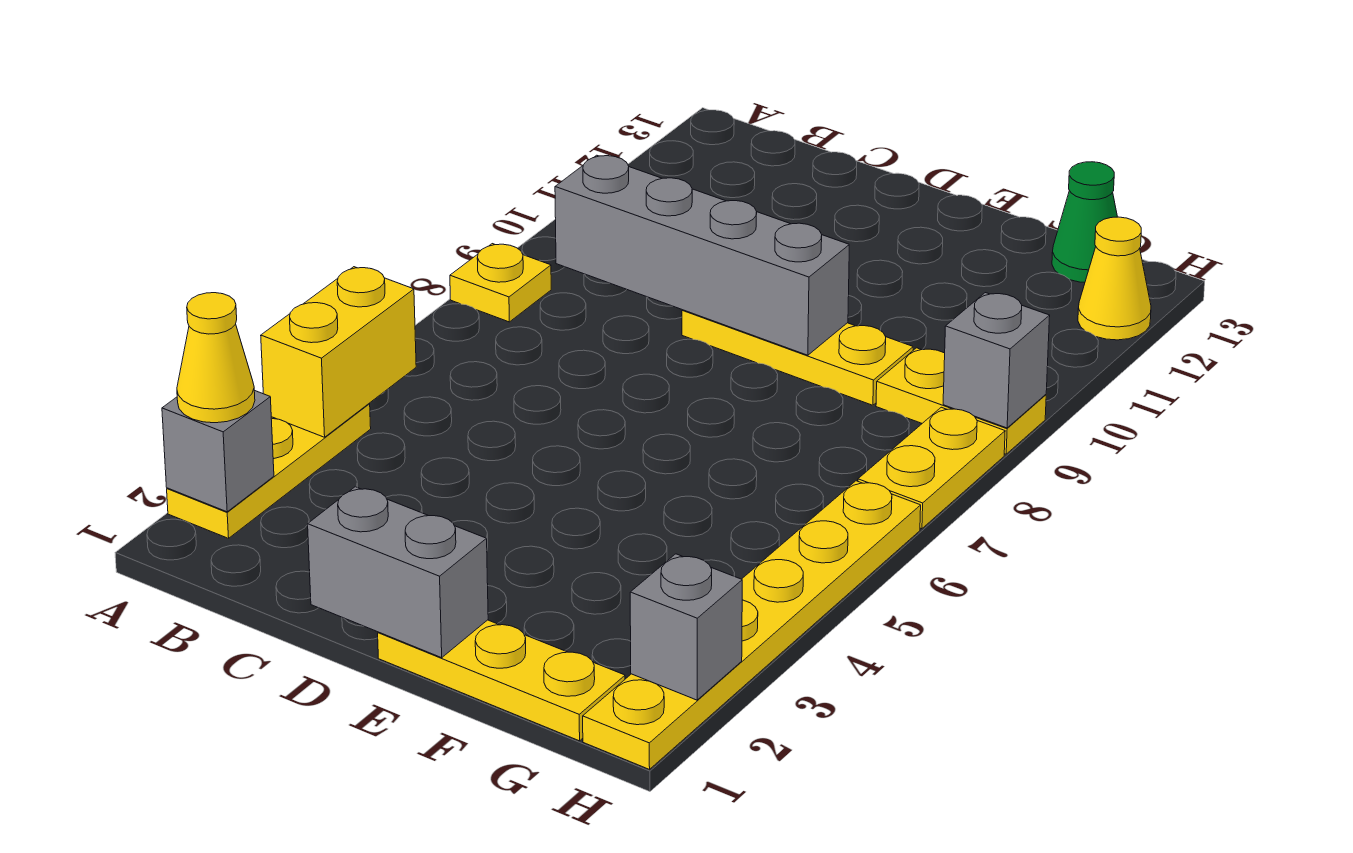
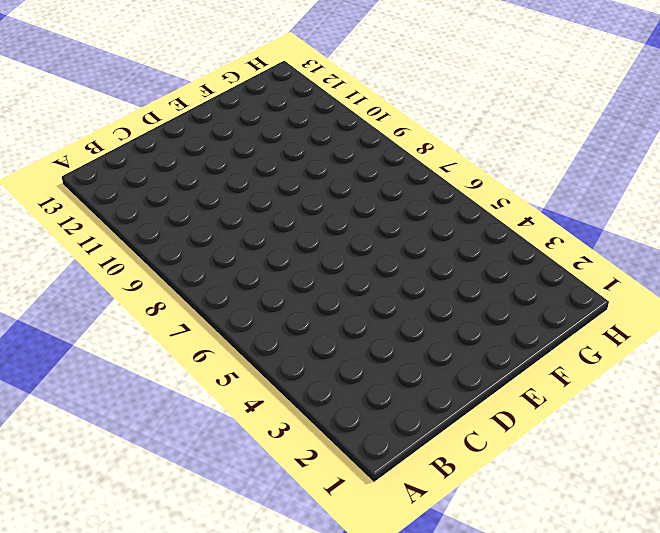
none -> yellow 1x3 plate [167,404,371,538]
none -> yellow 1x1 plate [450,244,551,322]
none -> yellow 1x3 plate [682,310,913,405]

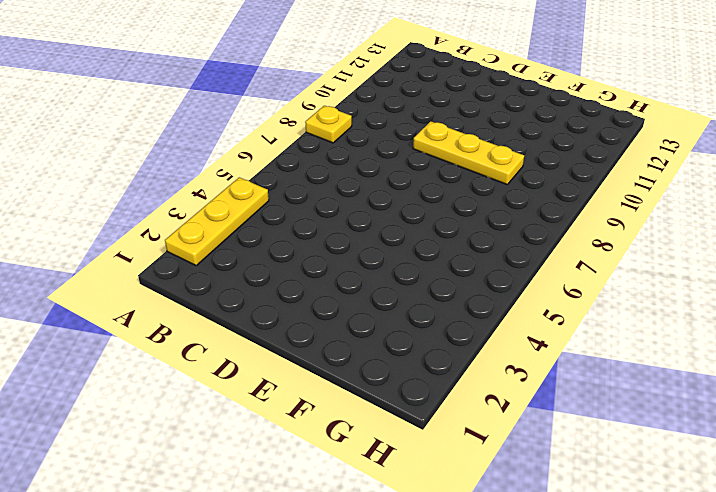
none -> yellow 1x3 plate [378,620,625,741]
none -> yellow 1x2 plate [876,348,1046,454]
none -> green 1x1 cone [1052,162,1117,283]

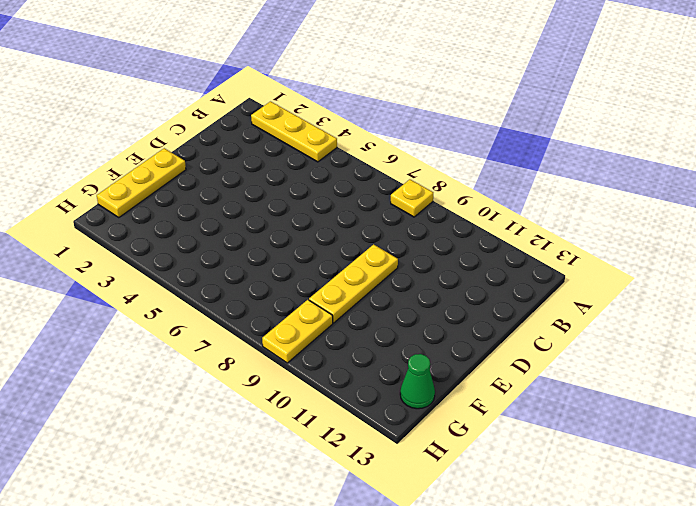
none -> yellow 1x6 plate [583,481,921,769]
none -> yellow 1x2 plate [858,407,1005,529]
none -> yellow 1x1 cone [1078,217,1151,340]

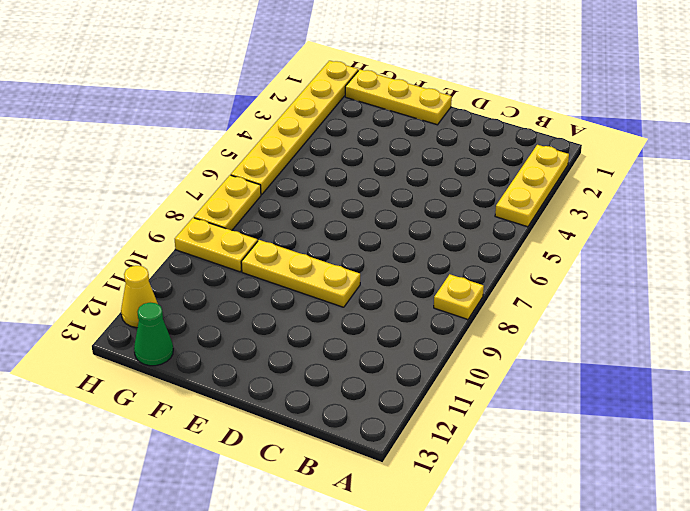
none -> grey 1x1 brick [162,390,274,512]
none -> yellow 1x2 brick [261,267,416,437]
none -> grey 1x4 brick [555,155,849,355]

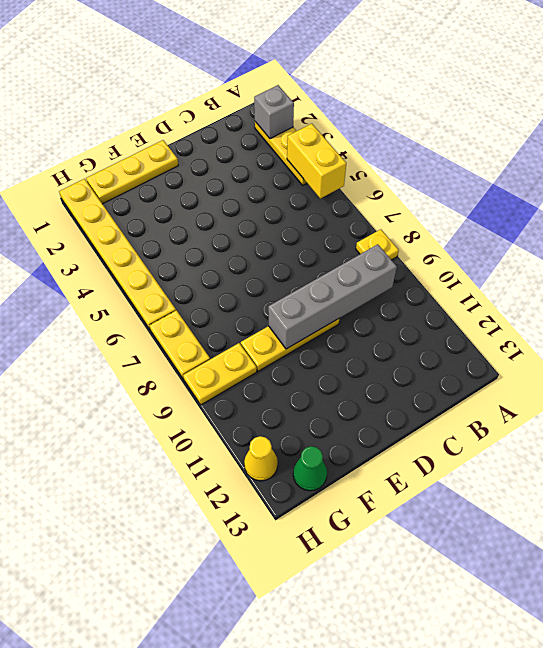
none -> grey 1x2 brick [308,487,488,658]
none -> grey 1x1 brick [630,554,742,700]
none -> grey 1x1 brick [943,293,1050,428]

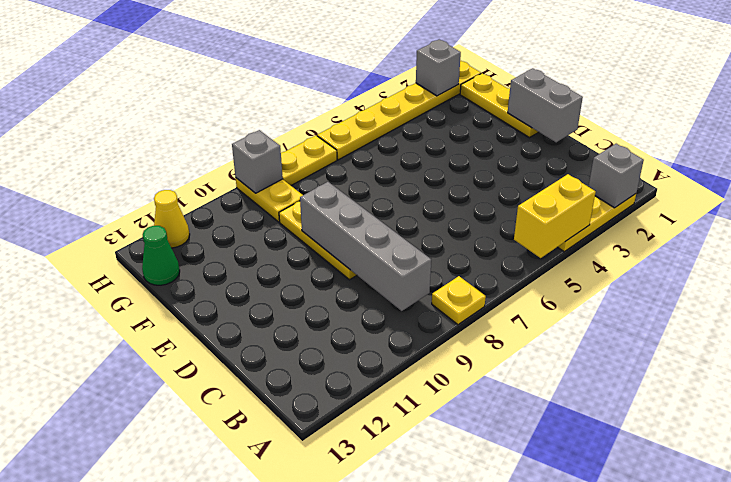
none -> yellow 1x1 cone [177,293,255,423]

